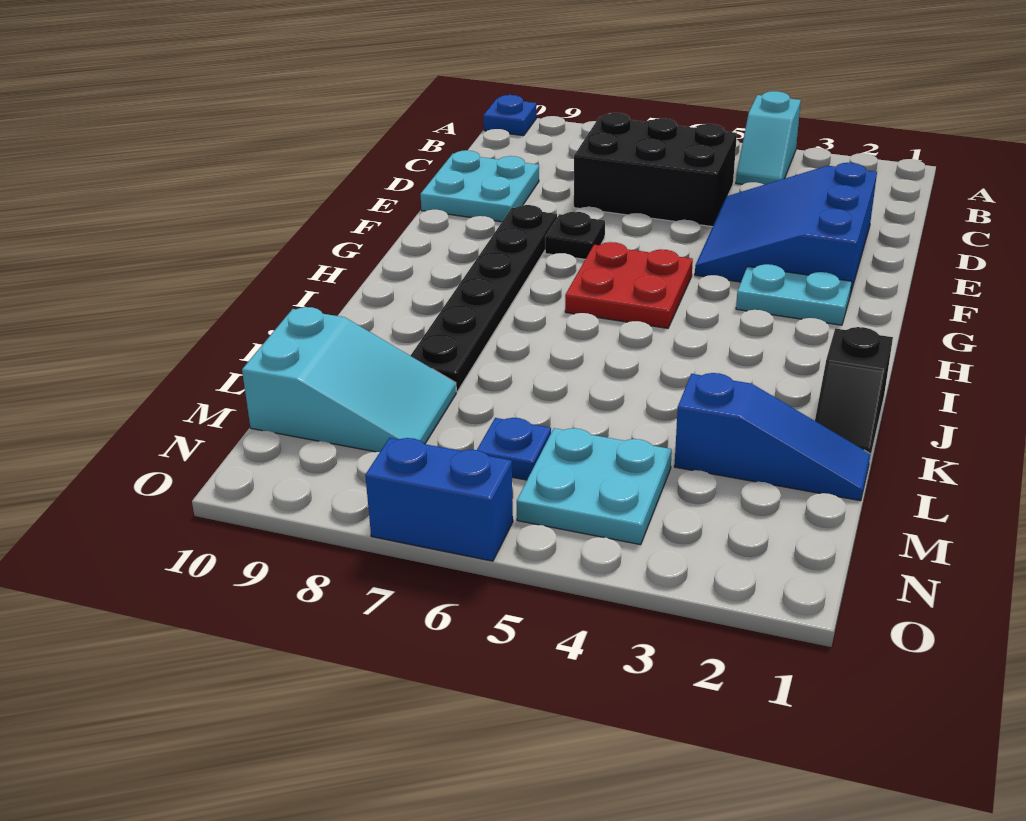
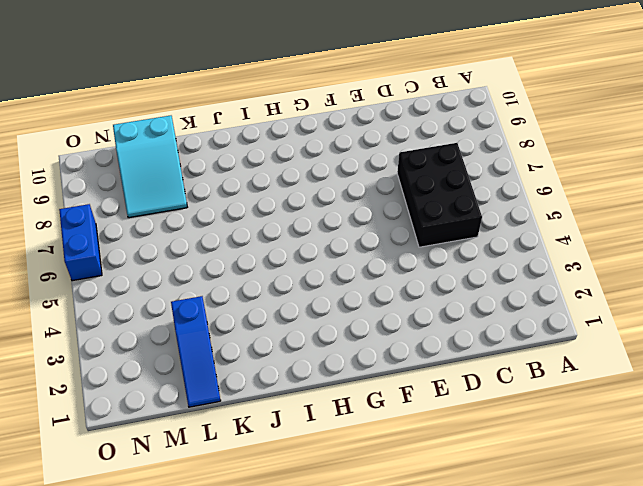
none -> cyan 1x2 slope [736,91,801,185]
none -> blue 1x1 plate [484,95,536,136]
none -> blue 3x3 slope [695,163,877,295]

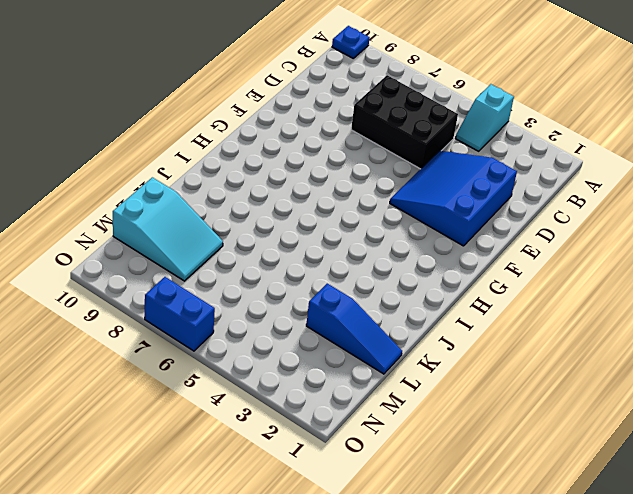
none -> cyan 2x2 plate [420,150,539,222]
none -> black 1x1 plate [545,212,605,259]
none -> black 1x6 plate [410,205,557,392]

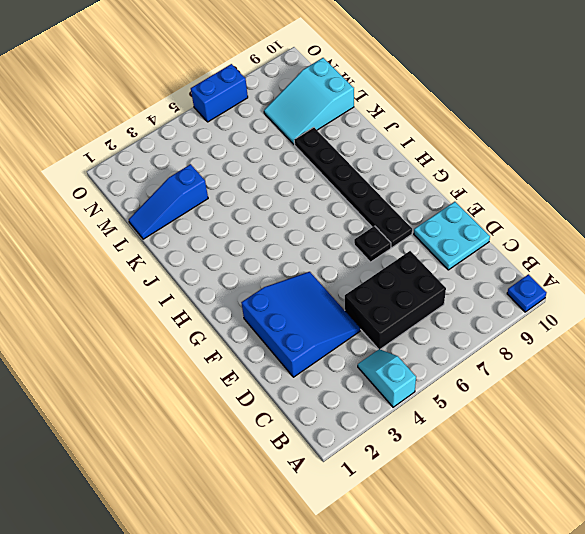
none -> cyan 1x2 plate [736,264,852,325]
none -> red 2x2 plate [565,242,693,328]
none -> black 1x2 slope [815,327,893,458]

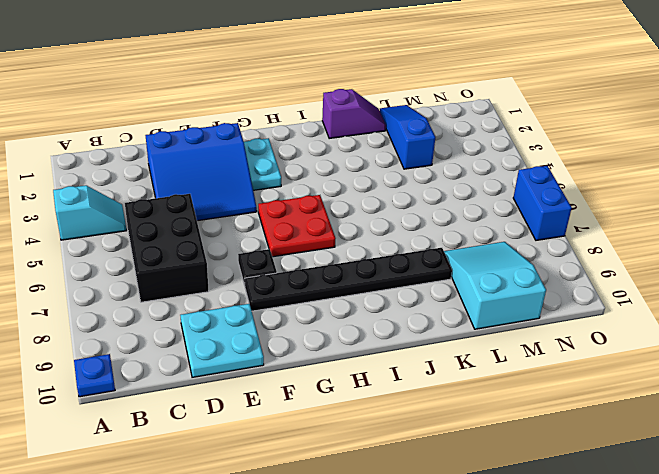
purple 1x2 slope [322,89,386,139] -> black 1x2 slope [815,327,893,458]
none -> cyan 2x2 plate [517,428,672,545]
none -> blue 1x1 plate [477,418,551,480]

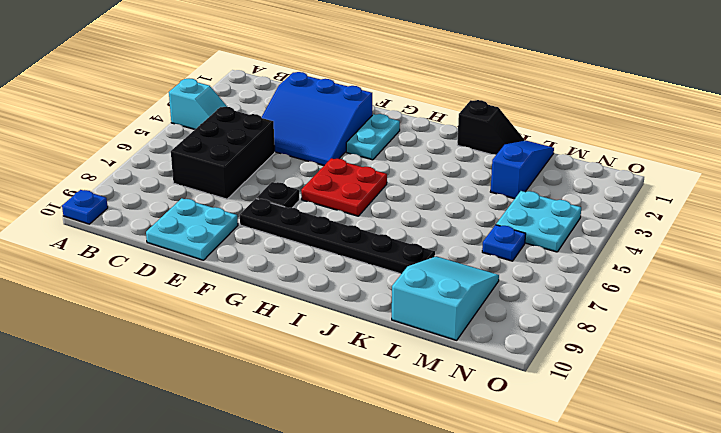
none -> blue 1x2 brick [365,438,513,561]

